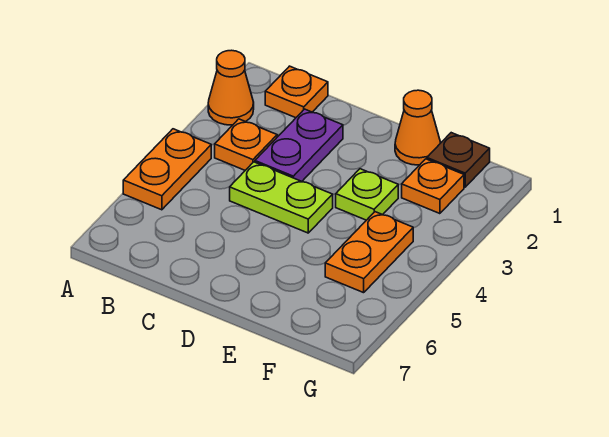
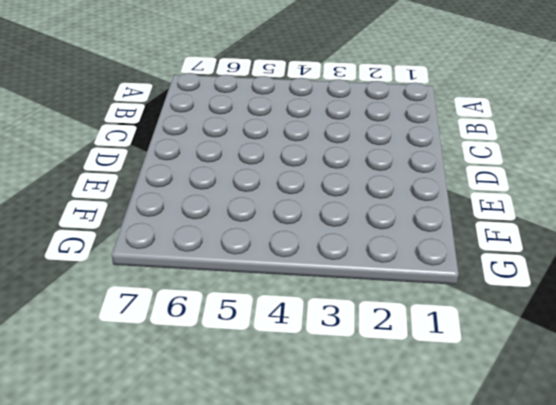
none -> orange 1x1 cone [208,50,254,125]
none -> orange 1x2 plate [123,129,211,210]

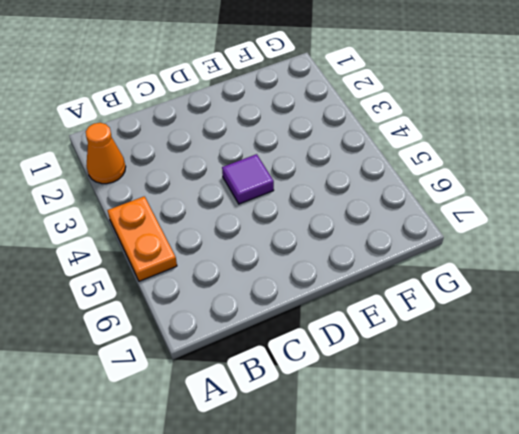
purple 1x1 tile [222,154,274,204] -> lime 1x2 plate [230,162,333,233]
none -> orange 1x1 plate [265,66,328,118]
none -> orange 1x1 plate [215,119,277,170]

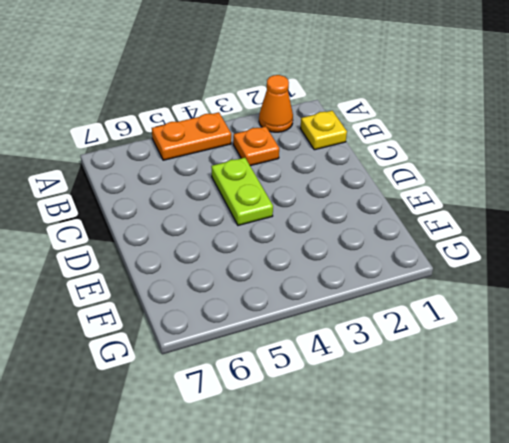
yellow 1x1 plate [300,111,347,150] -> orange 1x1 plate [265,66,328,118]
none -> purple 1x2 plate [255,109,343,181]
none -> orange 1x1 cone [395,90,440,165]

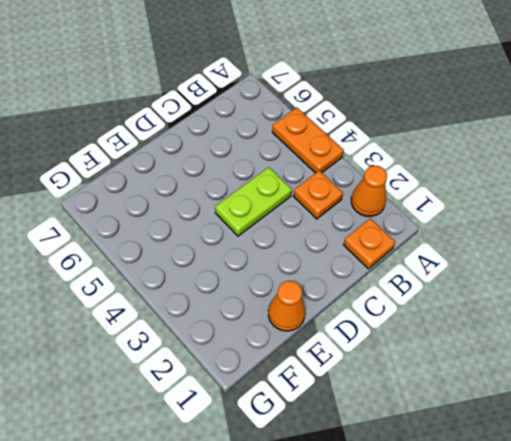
none -> purple 1x2 plate [255,109,343,181]
none -> lime 1x1 plate [336,169,398,220]

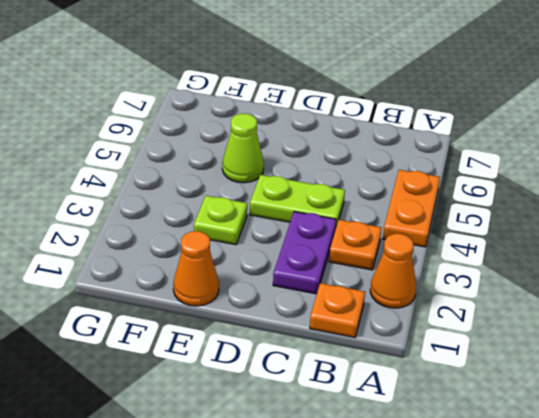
lime 1x1 cone [222,114,264,183] -> none
none -> brown 1x1 plate [427,133,490,187]
none -> orange 1x1 plate [402,159,464,214]

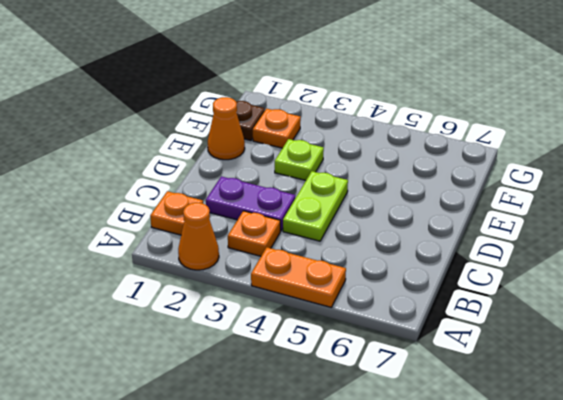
none -> orange 1x2 plate [325,212,413,293]

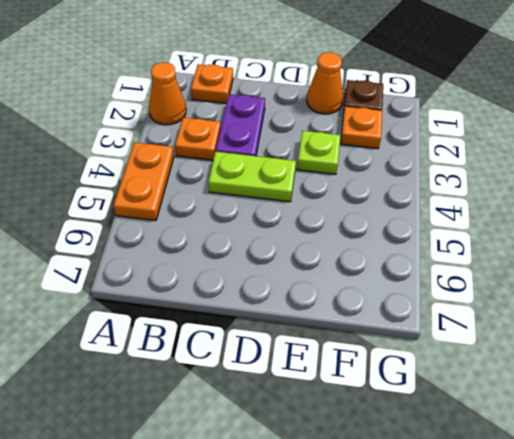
none -> orange 1x2 plate [325,212,413,293]

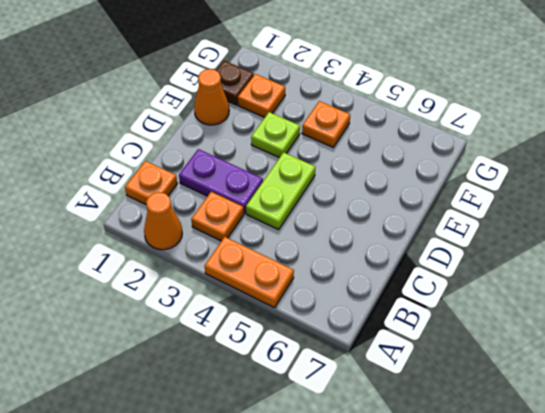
orange 1x1 plate [302,101,350,147] -> orange 1x2 plate [325,212,413,293]

